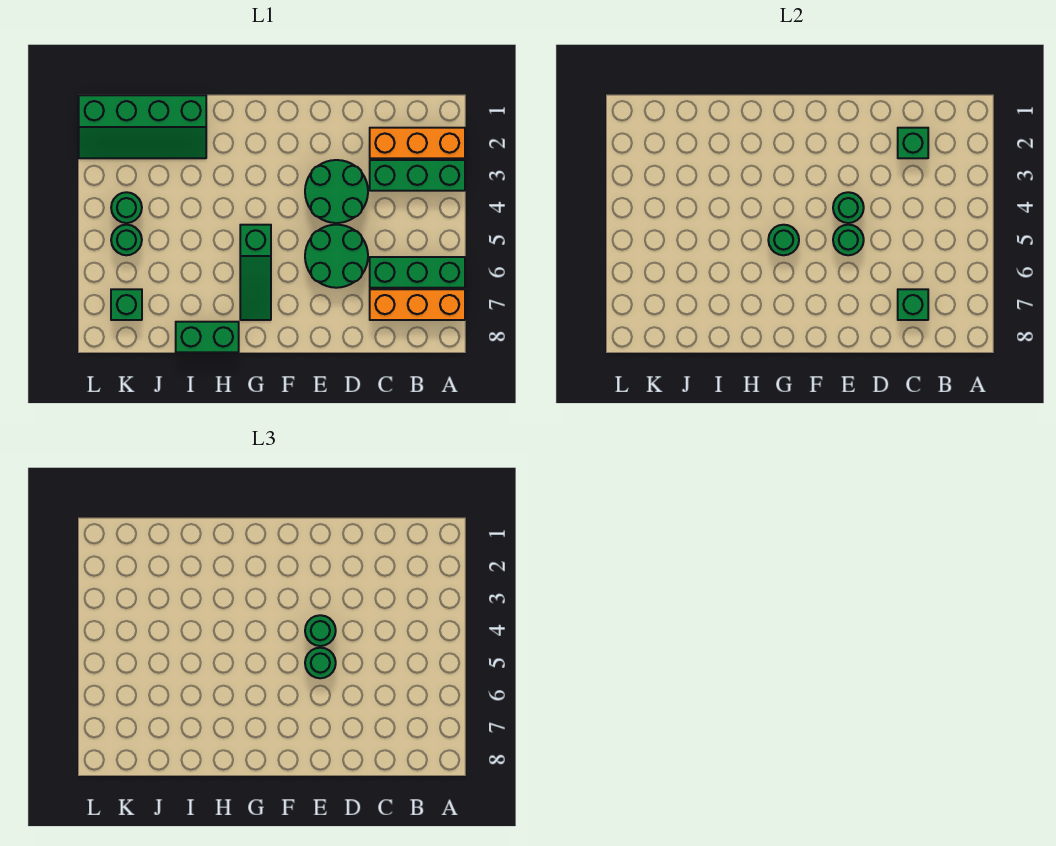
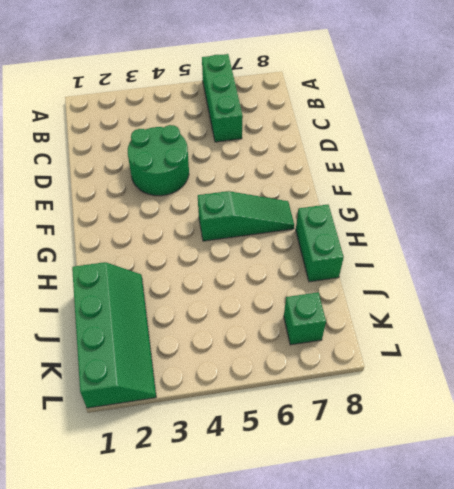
none -> orange 1x3 brick [370,128,465,158]
none -> green 1x3 brick [370,160,465,191]
none -> orange 1x3 brick [370,289,465,320]

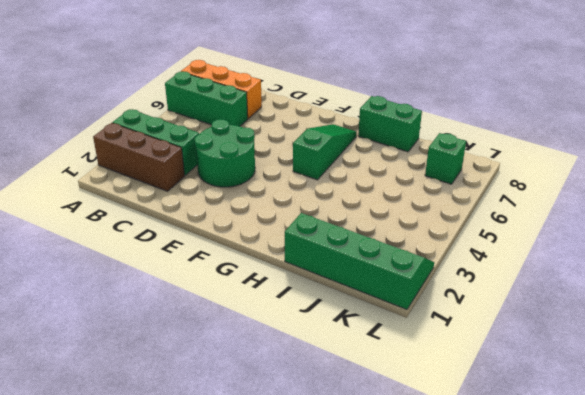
brown 1x3 brick [93,123,185,191] -> orange 1x3 brick [370,128,465,158]
none -> green 2x2 round brick [305,225,368,288]
none -> green 1x1 round brick [111,192,142,223]
none -> green 1x1 round brick [111,225,142,255]

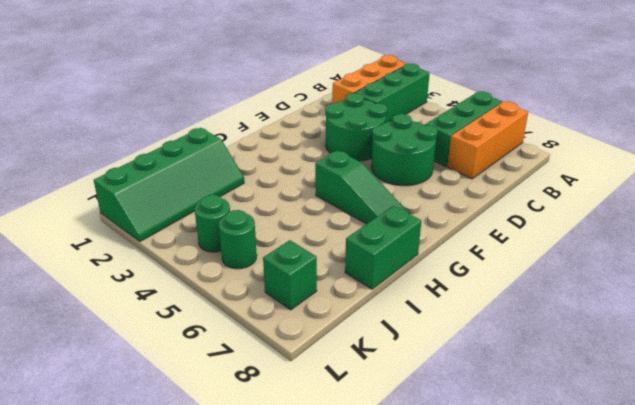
none -> green 1x1 brick [898,128,928,158]
none -> green 1x1 brick [898,289,928,320]
none -> green 1x1 round brick [833,192,864,223]

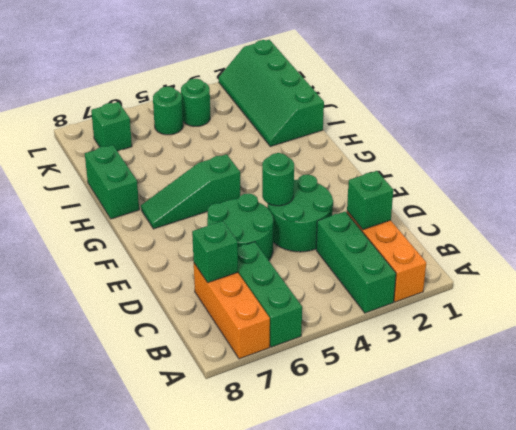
none -> green 1x1 round brick [833,225,864,255]
none -> green 1x1 round brick [768,225,799,255]
none -> green 1x1 round brick [305,615,336,646]

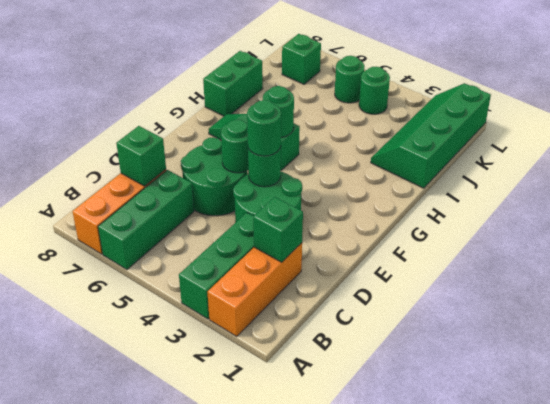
none -> green 1x1 round brick [305,648,336,678]

